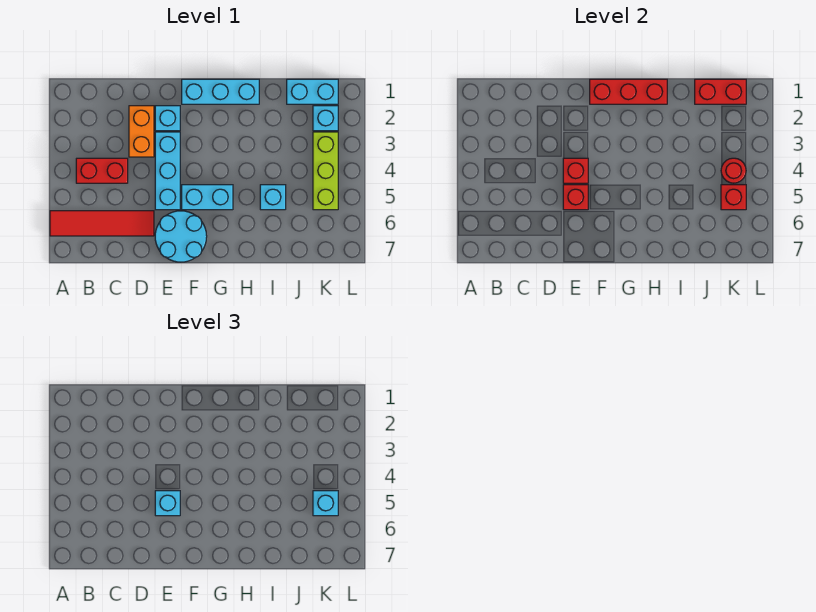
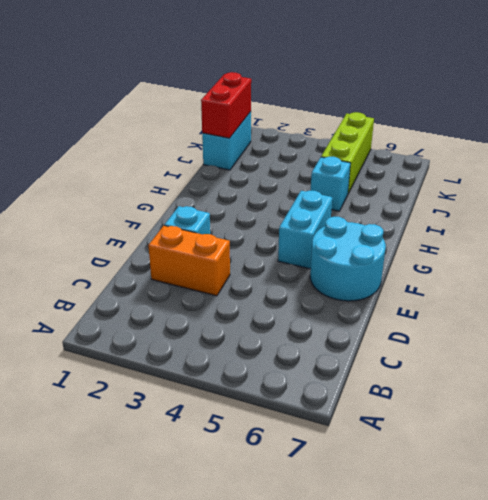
lime 1x3 brick [321,112,374,193] -> lime 1x3 brick turned to [313,132,338,210]
none -> red 1x4 tile [50,211,154,236]
none -> red 1x2 brick [76,158,128,183]
none -> cyan 1x3 brick [155,132,180,210]

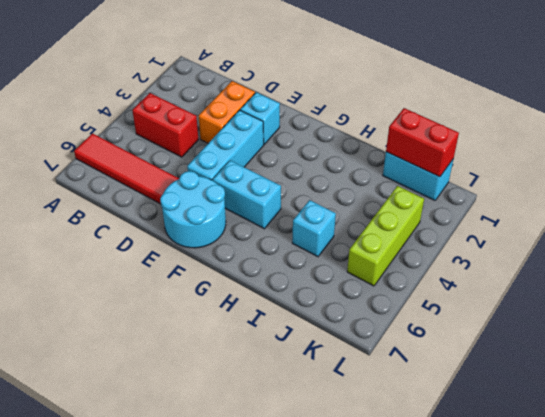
none -> cyan 1x3 brick [182,79,259,104]
none -> cyan 1x1 brick [313,106,338,131]
none -> red 1x1 brick [563,158,588,183]

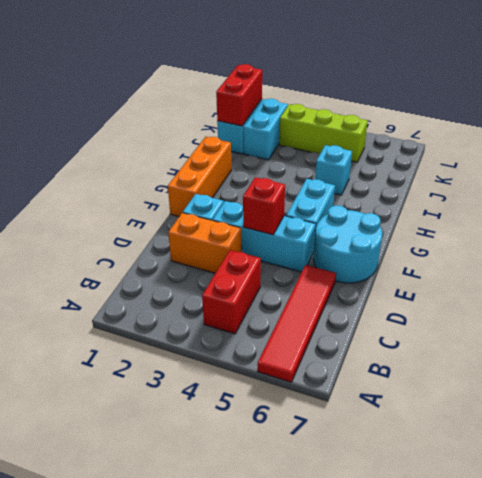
orange 1x3 brick [168,137,231,216] -> cyan 1x3 brick [182,79,259,104]
cyan 1x2 brick [244,99,288,160] -> cyan 1x1 brick [313,106,338,131]
none -> red 1x1 brick [563,185,588,210]
none -> red 1x3 brick [590,79,667,104]
none -> red 1x1 round brick [721,158,746,183]

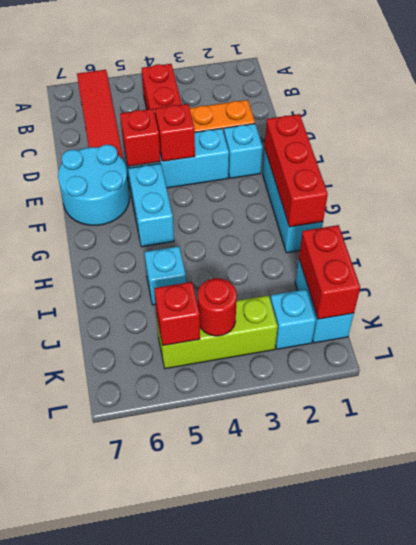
none -> cyan 1x1 brick [155,491,180,516]
none -> cyan 1x1 brick [313,491,338,516]

